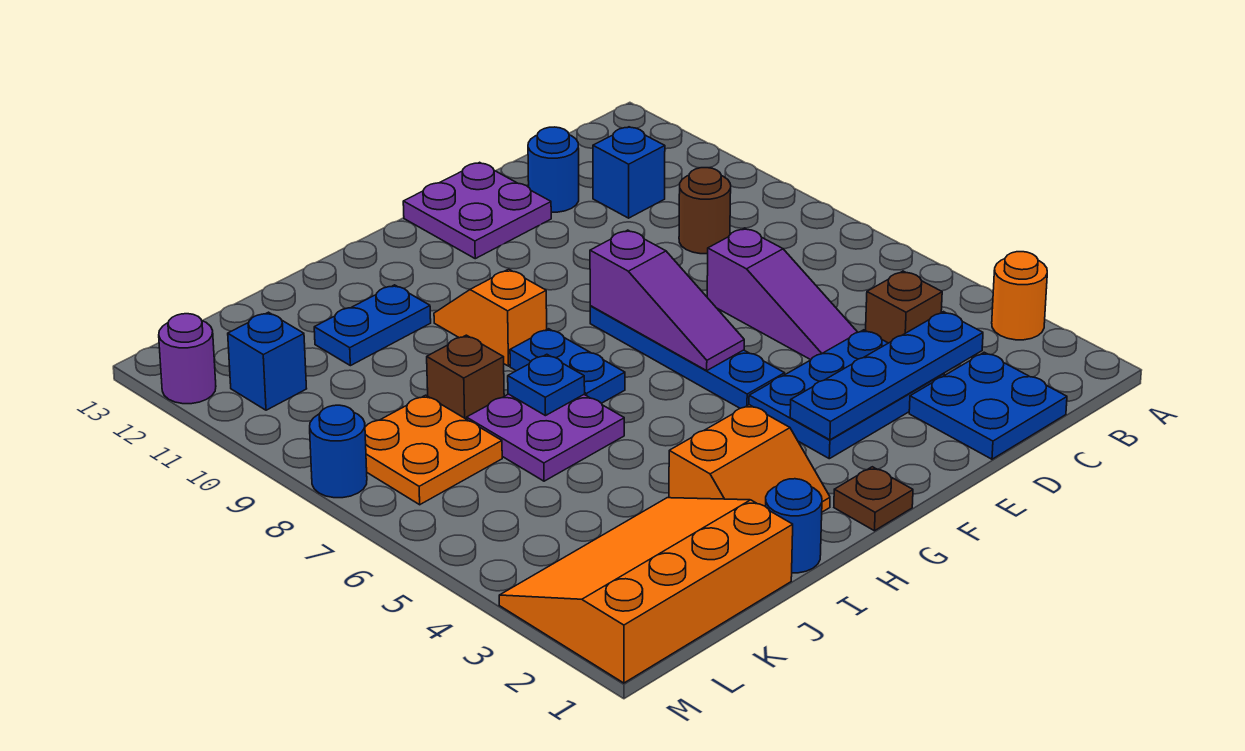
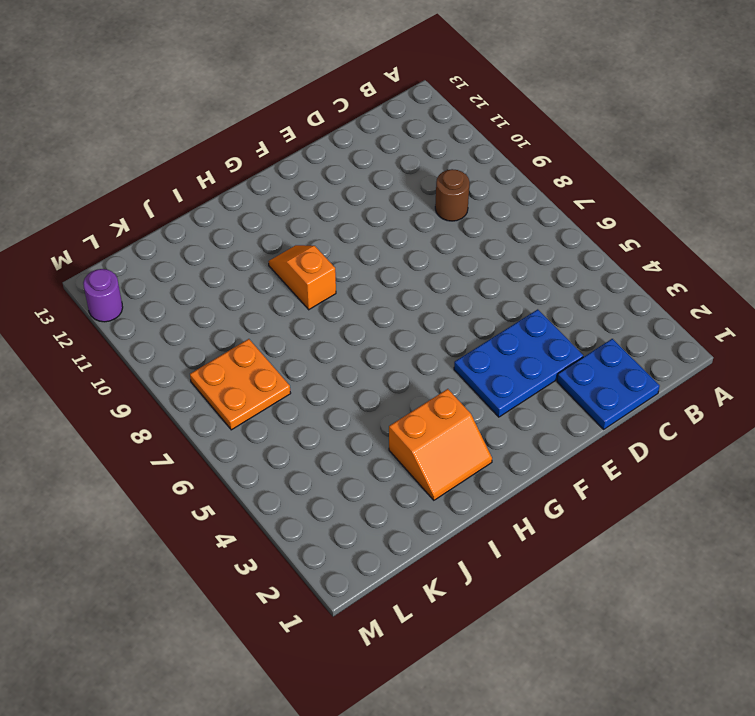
none -> orange 1x1 round brick [992,252,1047,340]
none -> brown 1x1 brick [866,271,942,343]
none -> blue 1x1 brick [593,127,665,218]

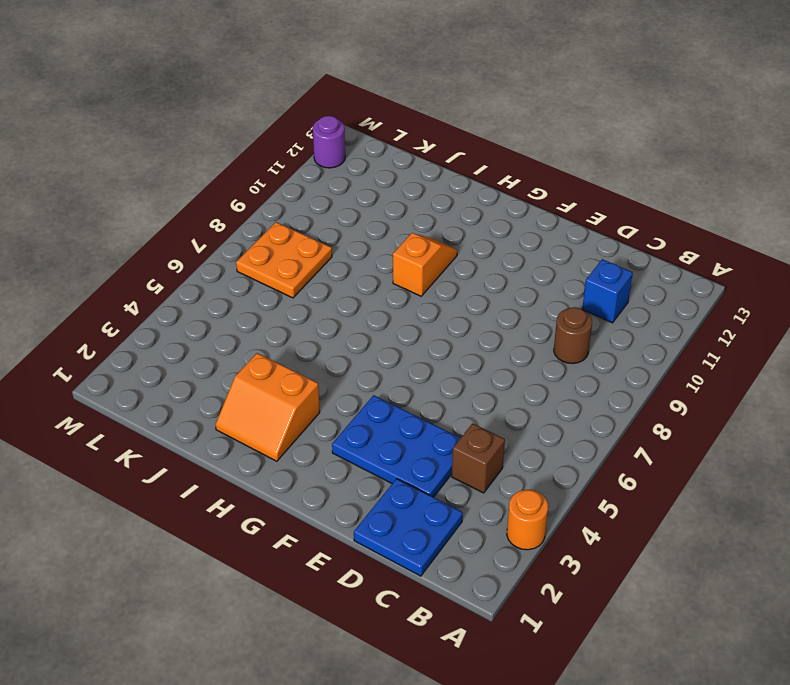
none -> purple 1x3 slope [707,228,858,360]
none -> blue 1x1 round brick [528,127,579,212]
none -> purple 2x2 plate [403,162,551,259]

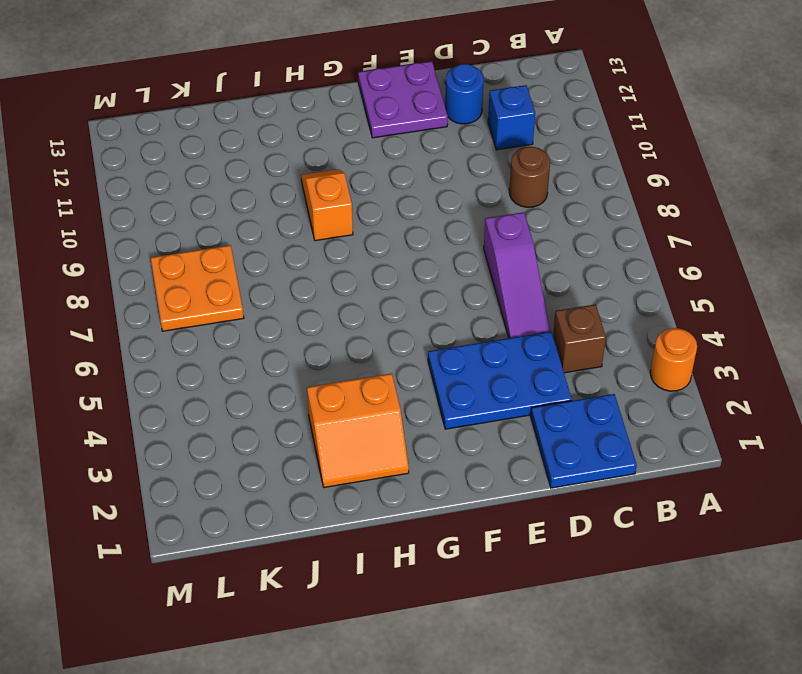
none -> blue 1x4 plate [590,306,785,408]
none -> brown 1x1 plate [834,467,913,531]
none -> blue 1x2 plate [510,329,625,403]

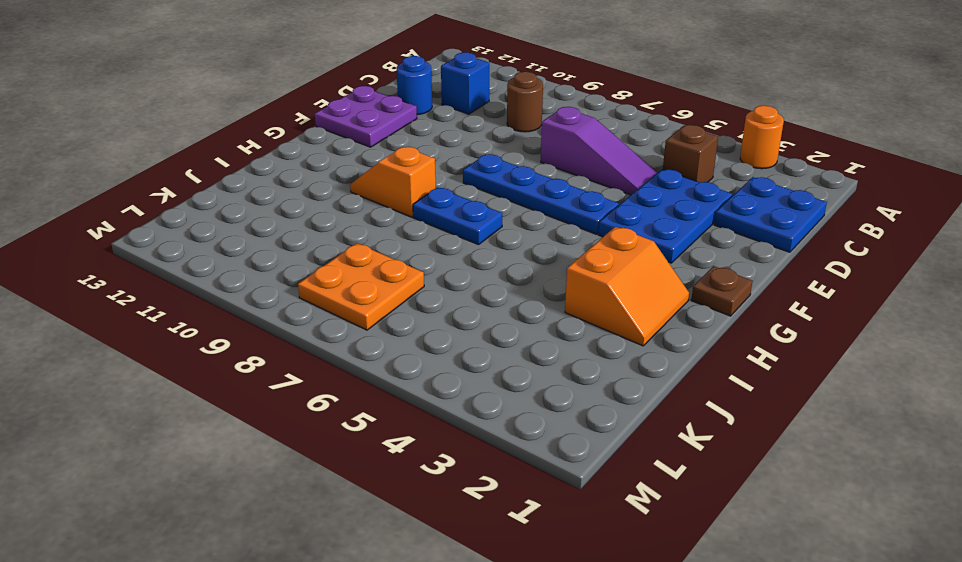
none -> blue 1x1 round brick [766,479,822,573]
none -> purple 2x2 plate [467,394,624,481]
none -> blue 1x2 plate [314,285,431,366]

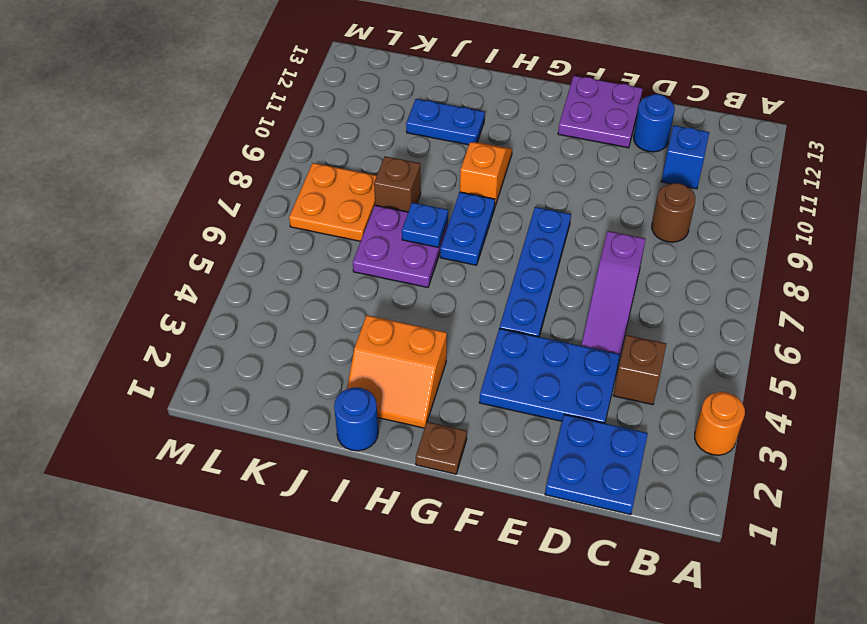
none -> orange 3x4 slope [499,498,793,683]
none -> blue 1x1 brick [228,312,307,410]
none -> blue 1x1 round brick [310,405,367,498]

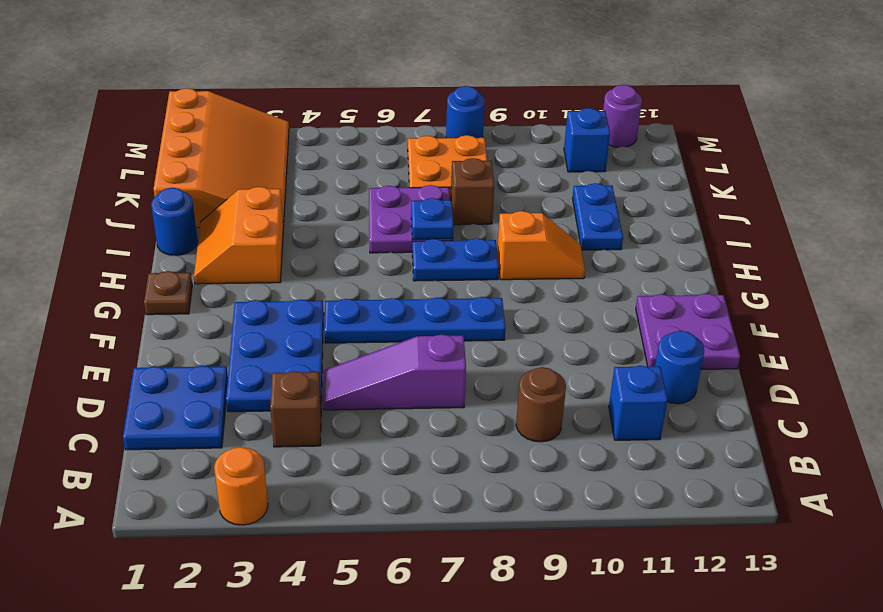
none -> blue 1x4 plate [790,312,983,440]
none -> purple 1x3 slope [590,230,744,371]

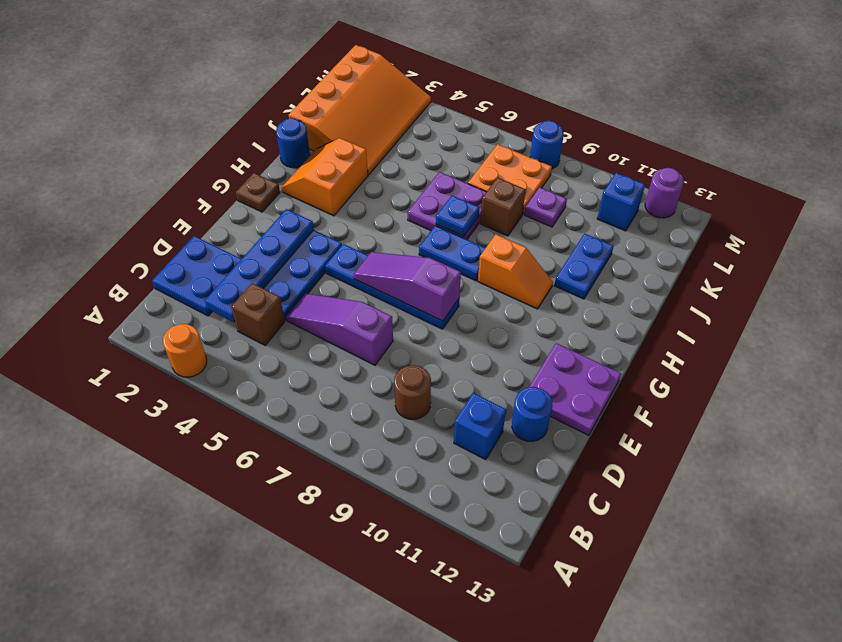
purple 1x1 plate [524,187,567,227] -> none

